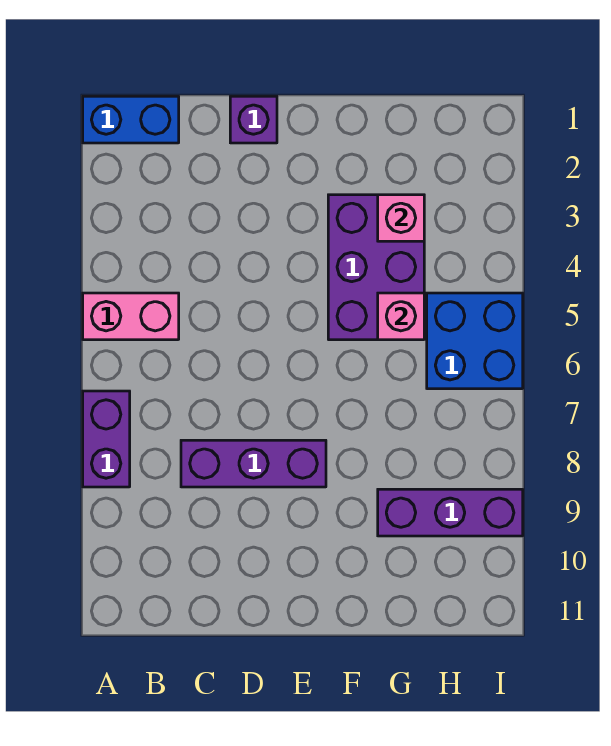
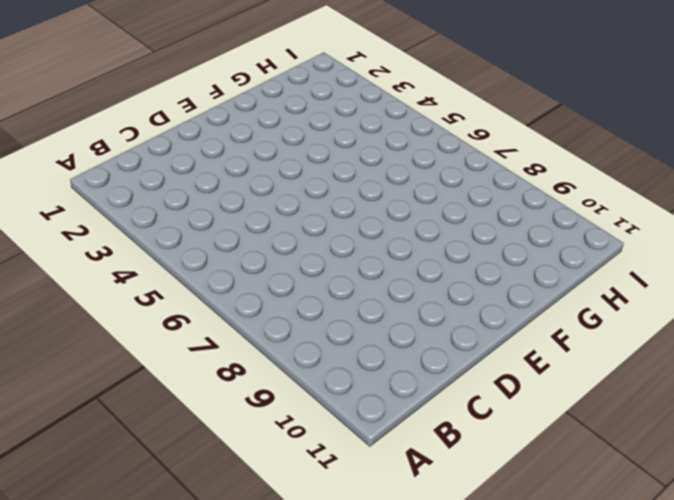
none -> blue 1x2 brick [83,96,179,143]
none -> pink 1x2 brick [83,293,179,340]

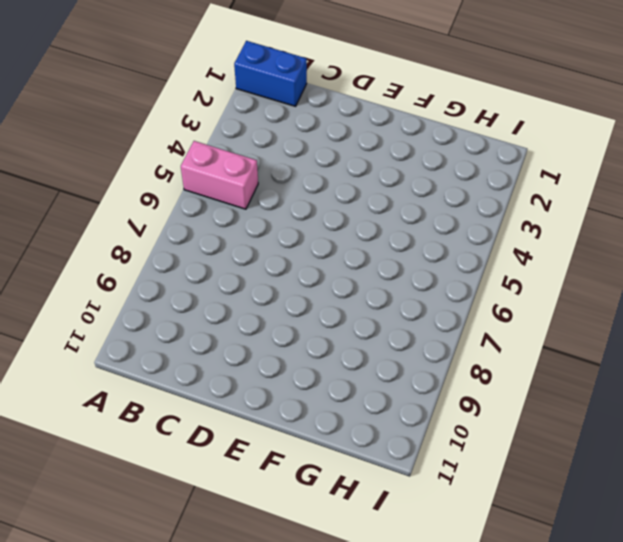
none -> purple 1x2 brick [83,391,130,487]
none -> purple 1x3 brick [181,440,326,487]

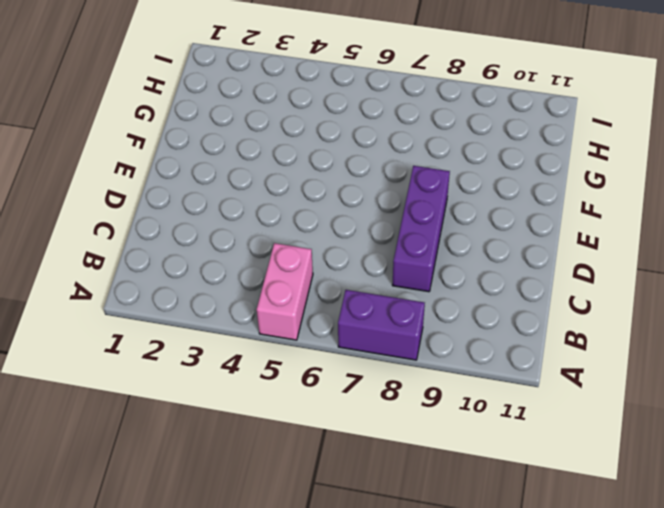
none -> blue 1x2 brick [83,96,179,143]
none -> purple 1x1 brick [230,96,277,143]

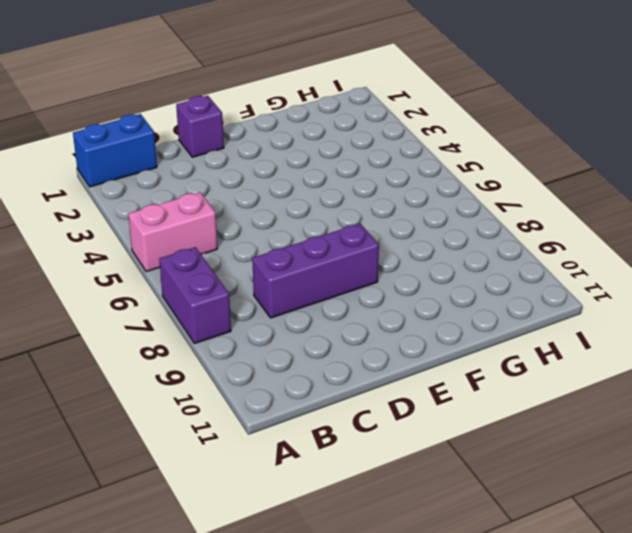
none -> purple 2x3 brick [328,195,424,340]
none -> purple 1x3 brick [378,489,523,536]

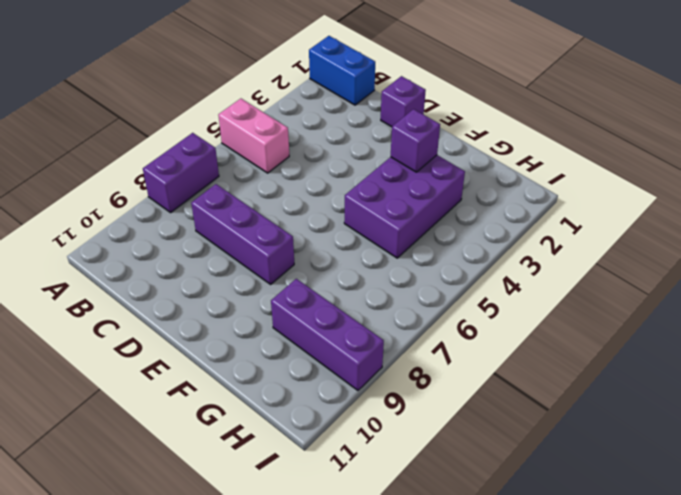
purple 1x1 brick [391,109,440,172] -> none
none -> blue 2x2 brick [427,293,523,389]
none -> pink 1x1 brick [378,195,424,241]

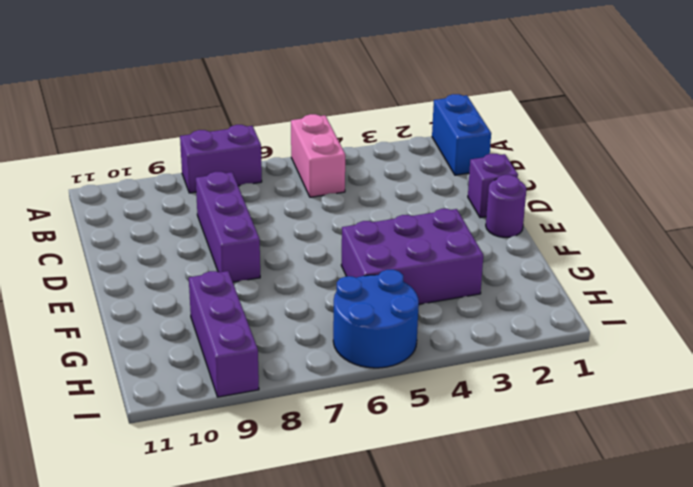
purple 1x1 round brick [486,175,526,237] -> none
blue 2x2 round brick [333,270,419,368] -> blue 2x2 brick [427,293,523,389]
none -> pink 1x1 brick [378,195,424,241]
none -> pink 1x1 brick [378,293,424,340]

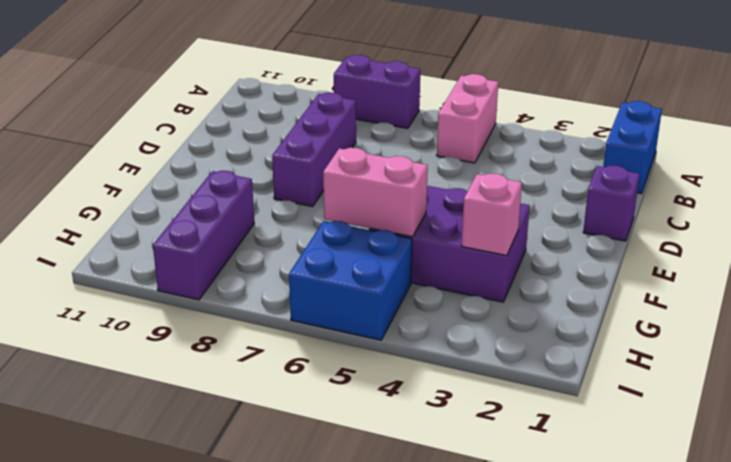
pink 1x2 brick [323,148,428,237] -> pink 1x1 brick [378,293,424,340]

